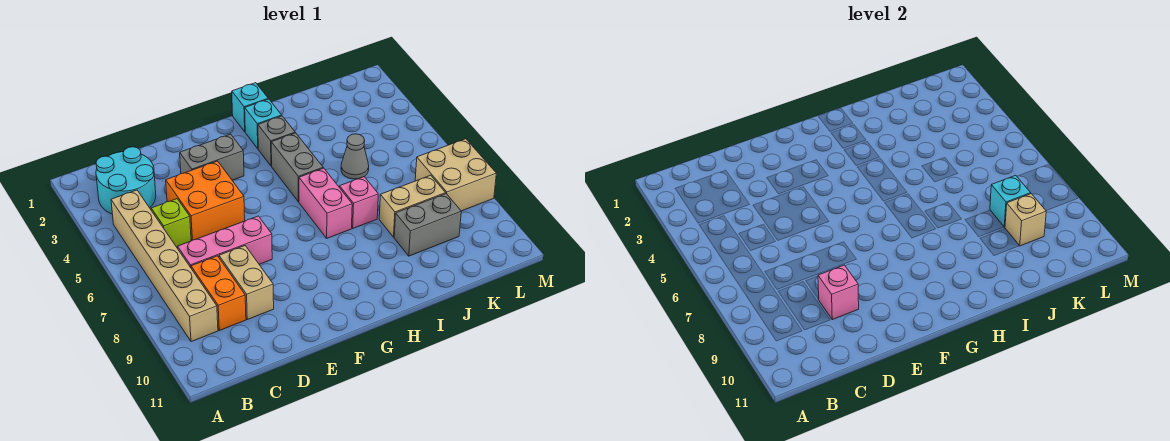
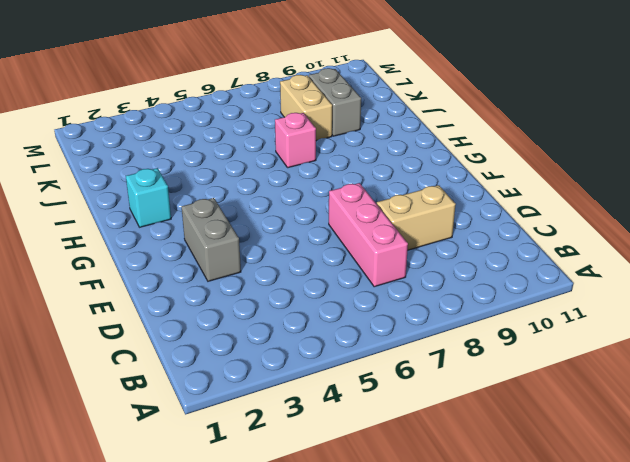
none -> cyan 2x2 round brick [96,147,156,214]
none -> tan 1x6 brick [111,190,218,342]
none -> lime 1x1 brick [151,199,191,247]

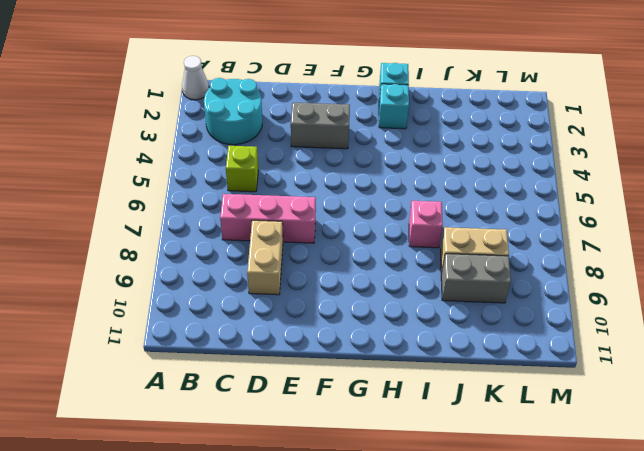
white 1x1 cone [182,56,209,100] -> none
none -> tan 1x6 brick [111,190,218,342]
none -> orange 1x2 brick [191,256,246,331]
none -> orange 2x2 brick [166,161,245,240]

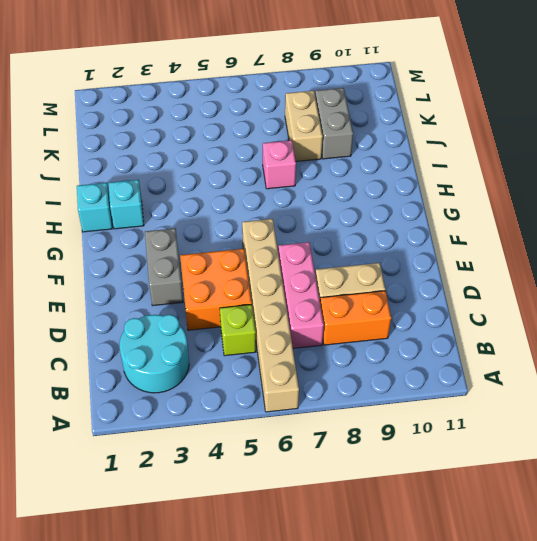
tan 1x6 brick [242,219,299,412] -> tan 1x6 brick turned to [111,190,218,342]
none -> grey 1x1 brick [258,116,295,166]
none -> grey 1x2 brick [271,133,323,202]
none -> pink 1x2 brick [299,168,352,238]

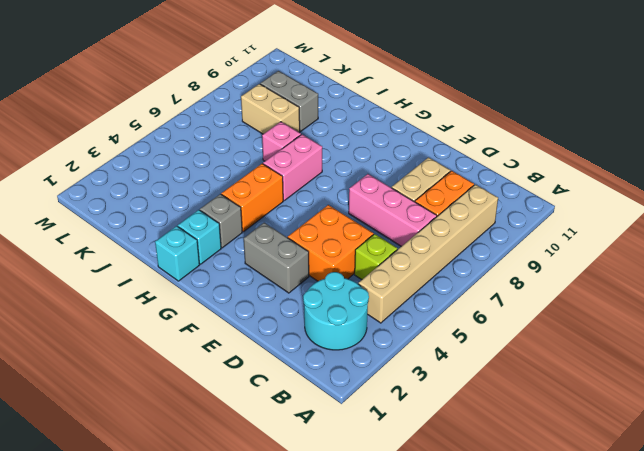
orange 1x2 brick [221,164,283,232] -> grey 1x2 brick [271,133,323,202]
none -> grey 1x1 cone [341,134,369,179]
none -> tan 2x2 brick [415,139,496,211]
none -> pink 1x1 brick [818,265,859,320]

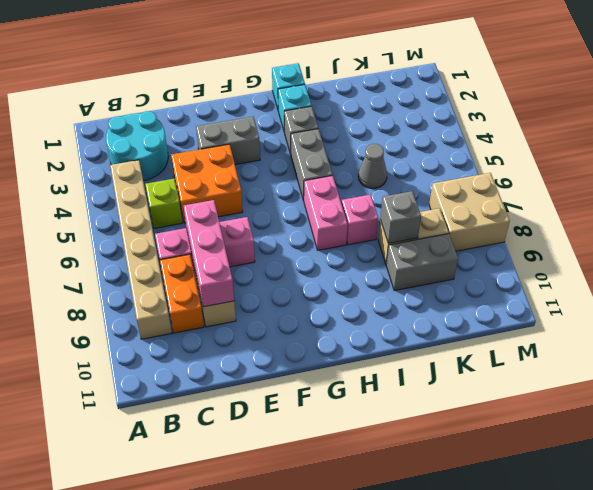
pink 1x3 brick [184,200,234,307] -> pink 1x1 brick [818,265,859,320]
grey 1x1 brick [380,191,421,243] -> none
none -> cyan 1x1 brick [990,175,1031,227]
none -> tan 1x1 brick [1005,194,1046,246]

